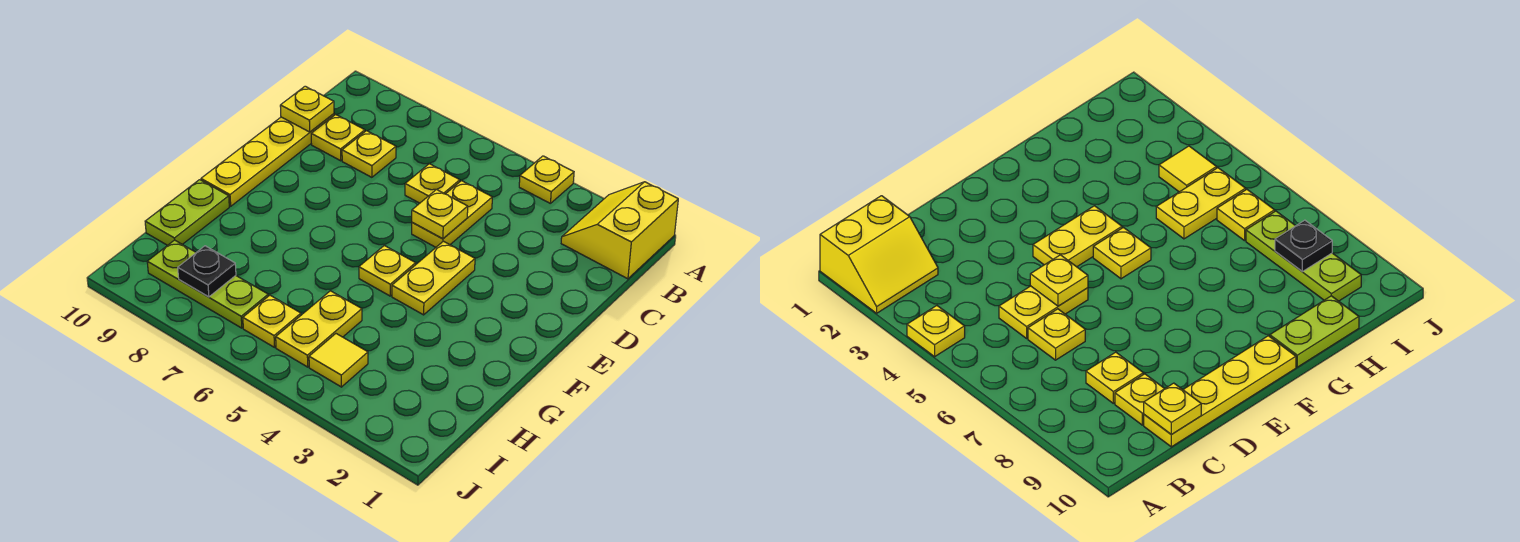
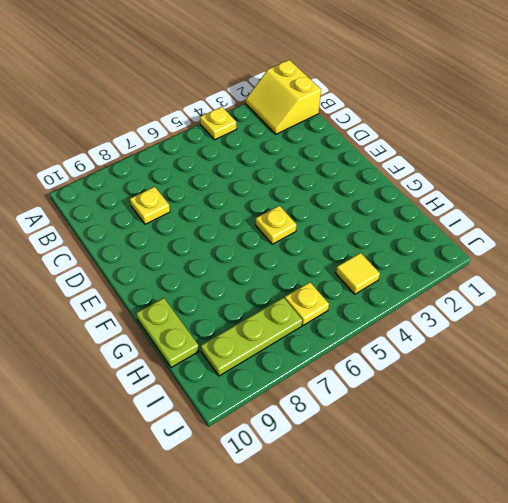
none -> yellow 1x2 plate [412,181,492,247]
none -> yellow 1x1 plate [405,164,460,203]
none -> yellow 1x1 plate [311,114,365,161]

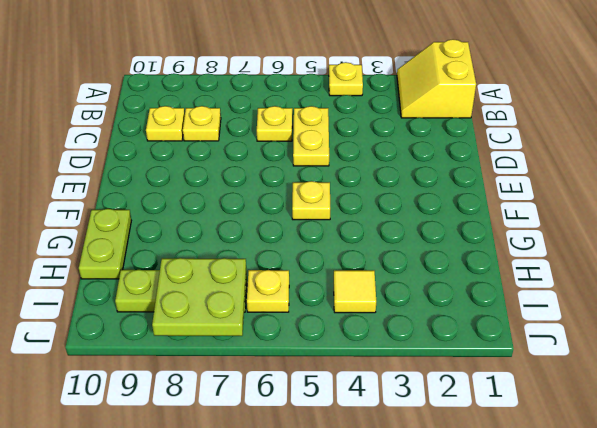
lime 2x2 plate [152,258,246,336] -> black 1x1 plate [178,246,236,297]
none -> yellow 1x4 plate [201,114,334,206]
none -> yellow 1x2 plate [392,241,475,315]
none -> yellow 1x2 plate [276,291,362,367]

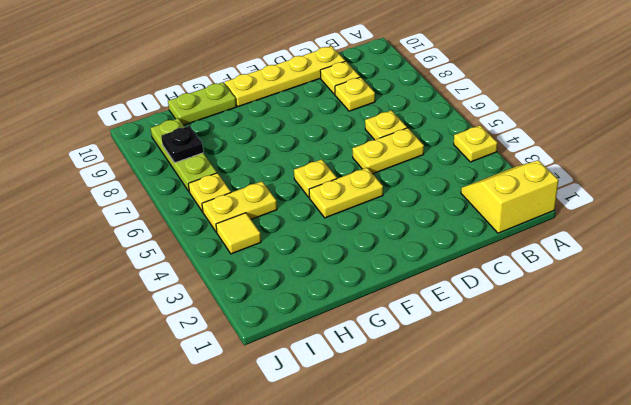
none -> yellow 1x1 plate [280,86,334,132]
none -> yellow 1x1 plate [412,189,468,239]

